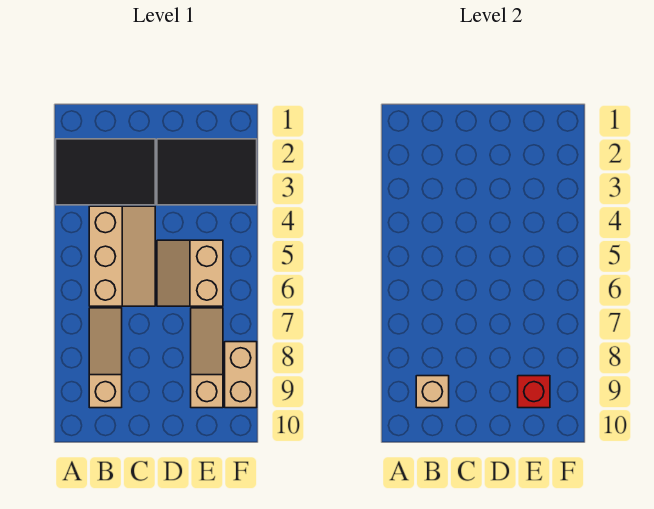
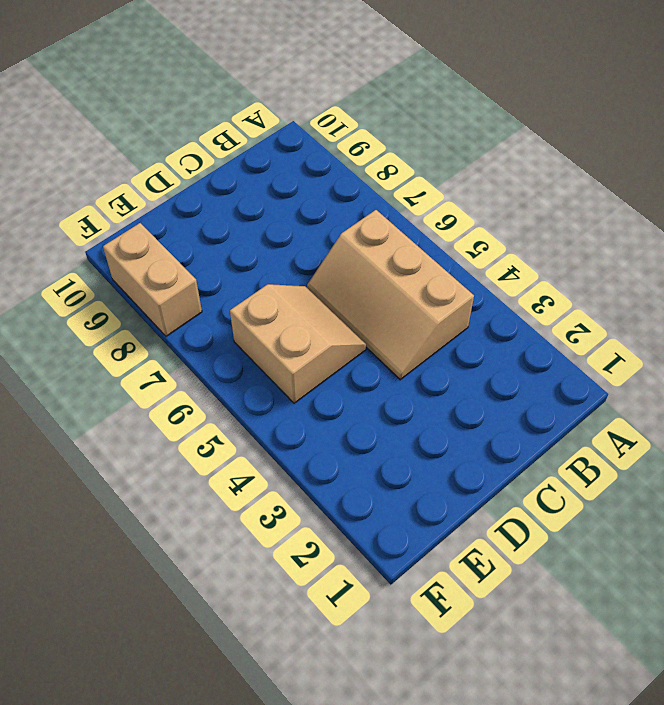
none -> black 2x3 tile [56,139,155,205]
none -> tan 1x3 slope [89,308,122,408]

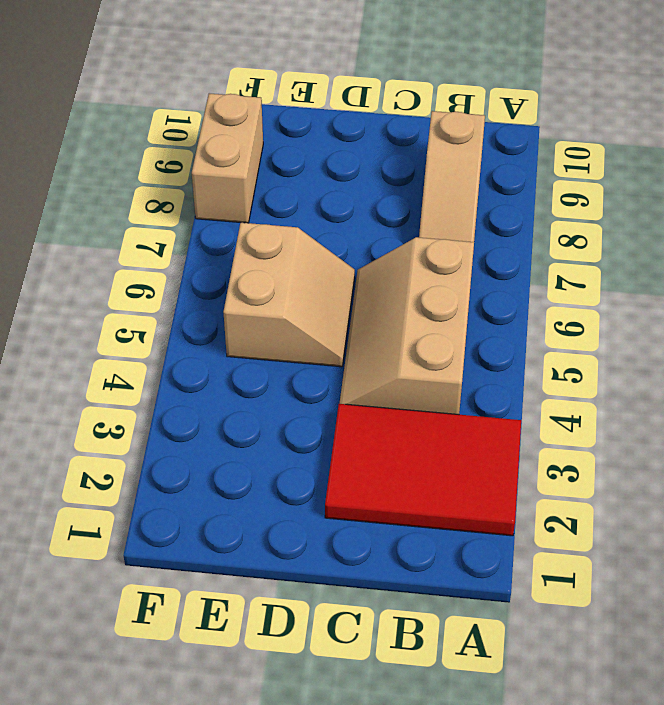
red 2x3 tile [325,404,521,536] -> black 2x3 tile [56,139,155,205]
none -> black 2x3 tile [157,139,257,205]
none -> tan 1x3 slope [191,308,223,408]

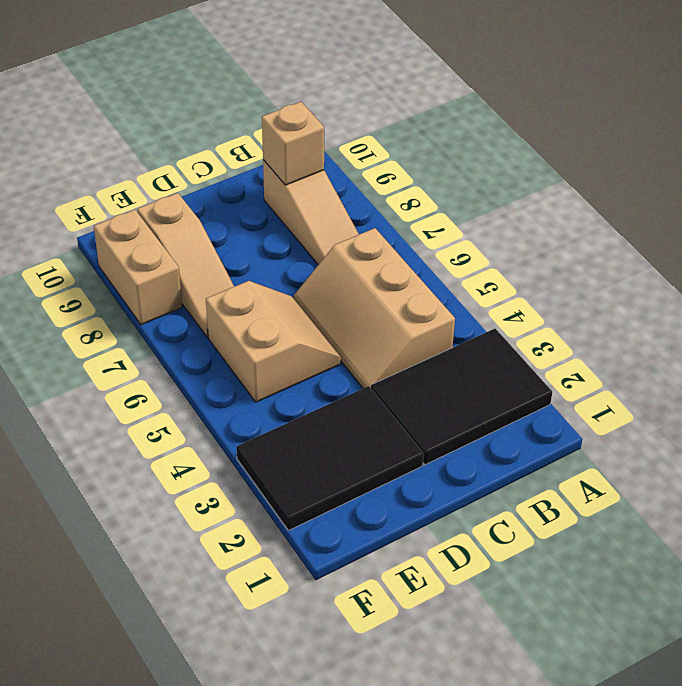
none -> red 1x1 brick [518,376,550,408]

